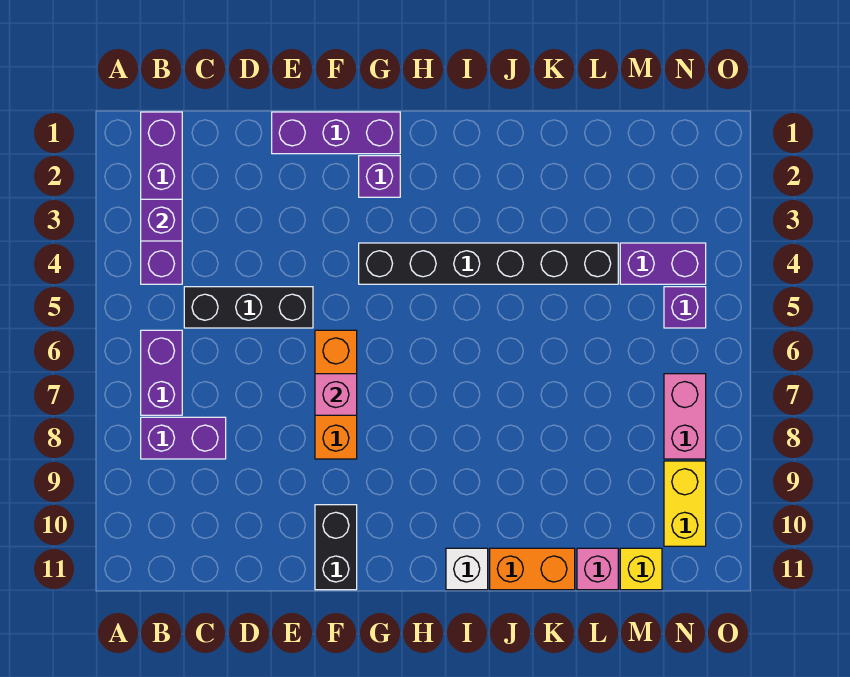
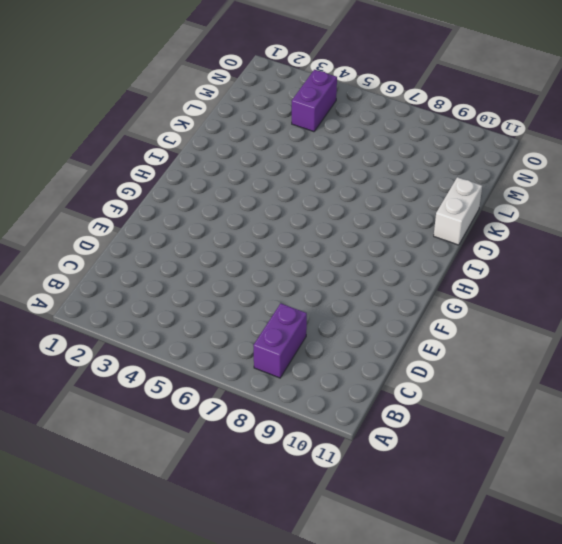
white 1x2 brick [434,177,482,245] -> orange 1x2 brick [490,548,575,590]
none -> purple 1x4 brick [141,112,182,284]
none -> purple 1x2 brick [141,330,182,415]
none -> black 1x3 brick [184,287,313,328]

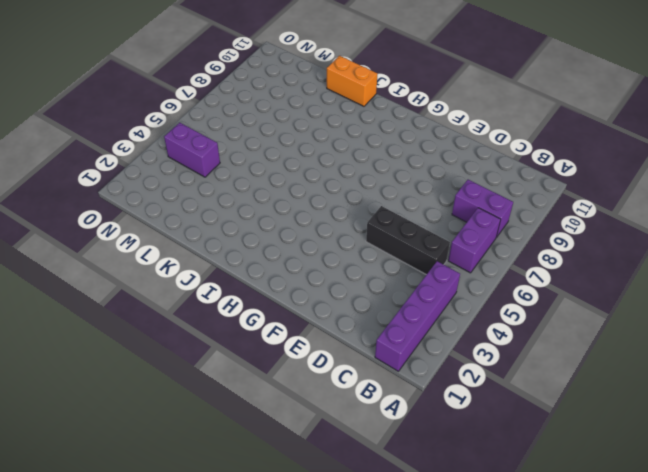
none -> purple 1x3 brick [272,112,400,154]
none -> orange 1x3 brick [315,330,357,459]
none -> black 1x2 brick [315,505,357,590]

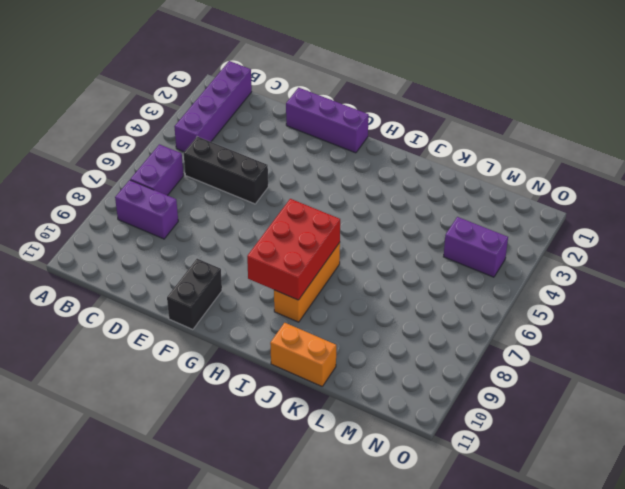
red 2x3 brick [247,199,340,300] -> none
orange 1x3 brick [274,243,340,322] -> orange 1x3 brick moved to [315,330,357,459]
none -> purple 1x1 brick [359,156,400,197]
none -> black 1x6 brick [359,243,618,284]
none -> white 1x1 brick [446,548,488,590]

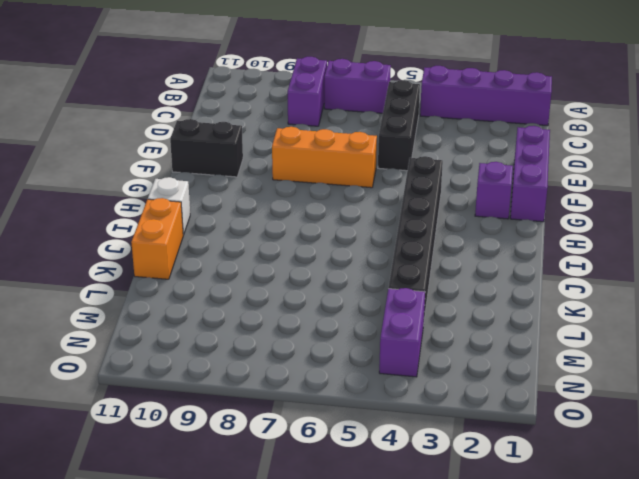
none -> pink 1x1 brick [577,548,618,590]
none -> yellow 1x1 brick [620,548,662,590]
none -> purple 1x1 brick [664,287,706,328]

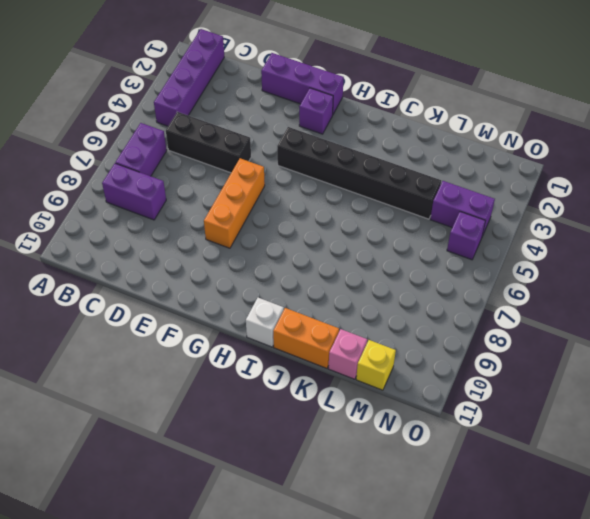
none -> black 1x2 brick [315,505,357,590]
none -> pink 1x2 brick [664,374,706,459]
none -> yellow 1x2 brick [664,461,706,546]

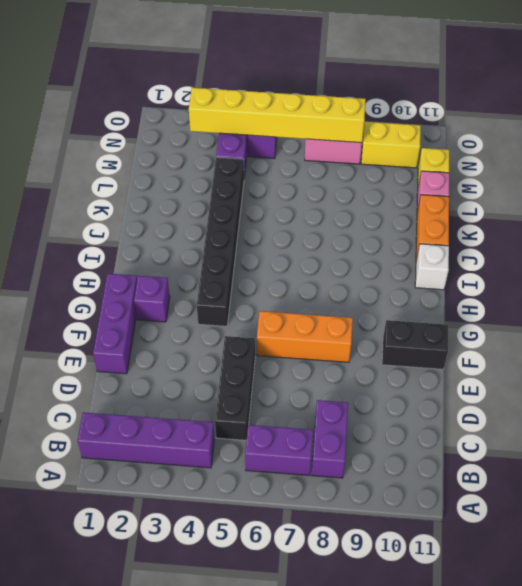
yellow 1x6 brick [189,88,366,143] -> none
none -> purple 1x1 brick [141,199,182,241]
none -> pink 1x1 brick [315,374,357,415]

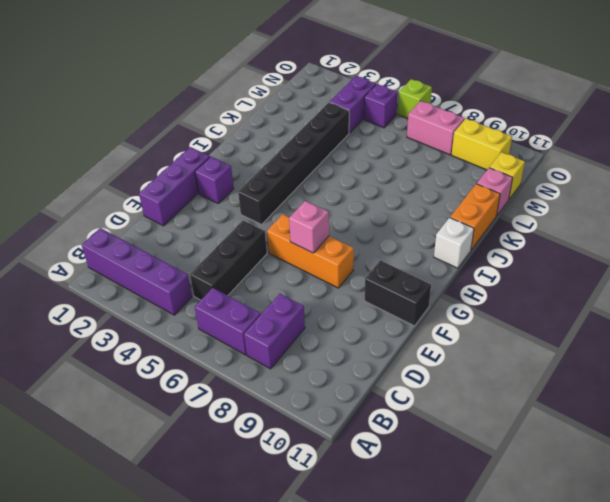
lime 1x1 brick [398,79,432,119] -> none
none -> purple 1x1 brick [141,199,182,241]

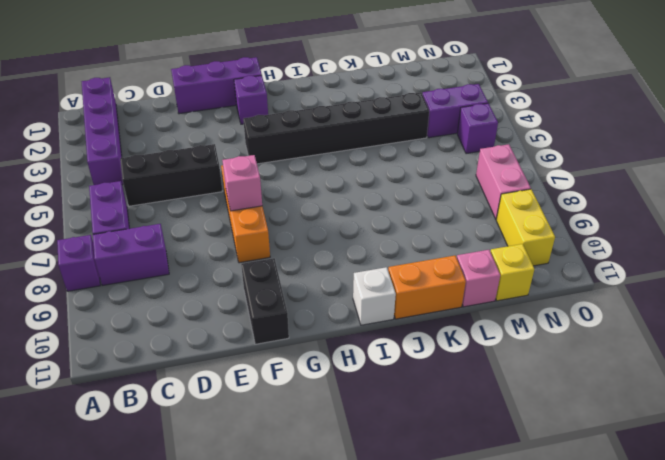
purple 1x1 brick [57,235,100,291] -> purple 1x1 brick moved to [141,199,182,241]

